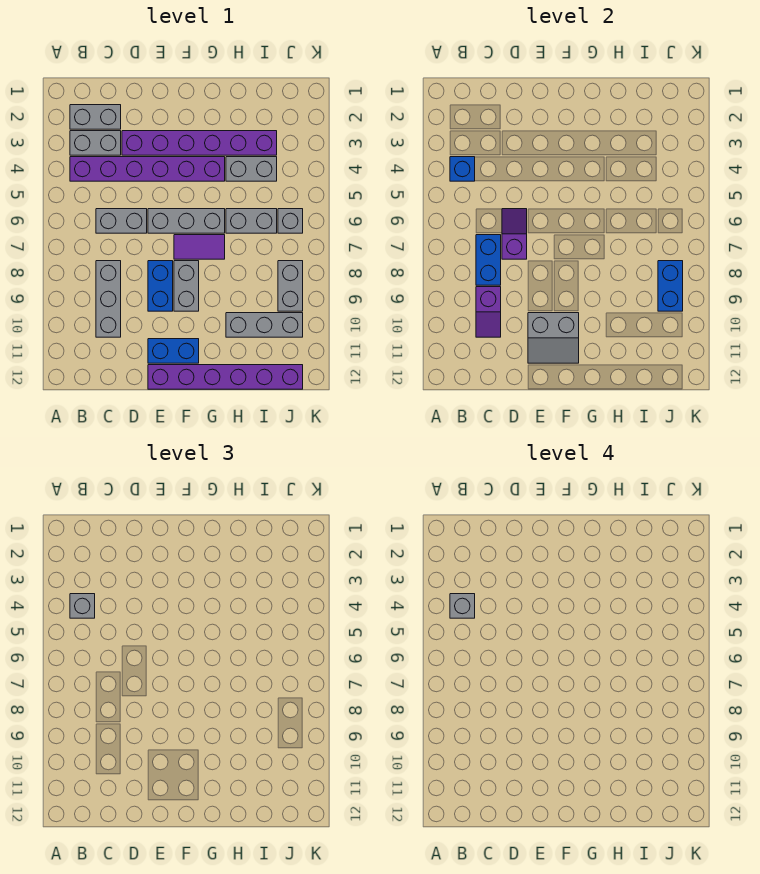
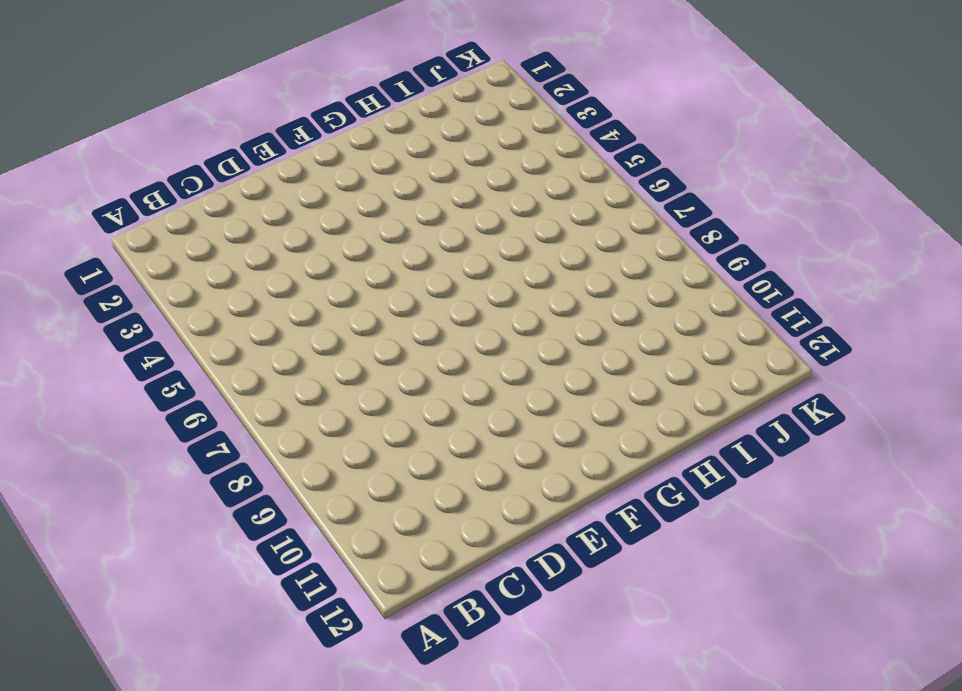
none -> grey 1x2 brick [70,105,121,129]
none -> grey 1x2 brick [70,131,121,155]
none -> purple 1x6 brick [70,157,225,181]

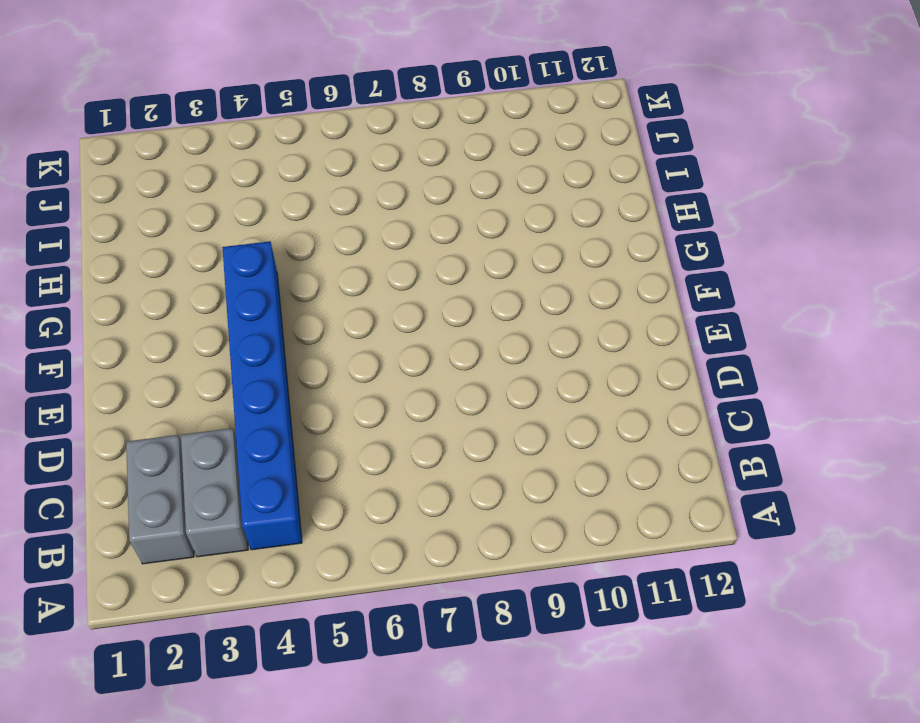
blue 1x6 brick [222,241,302,550] -> purple 1x6 brick [70,157,225,181]
none -> grey 1x2 brick [96,209,147,233]
none -> grey 1x3 brick [96,261,121,337]
none -> purple 1x6 brick [122,131,277,155]

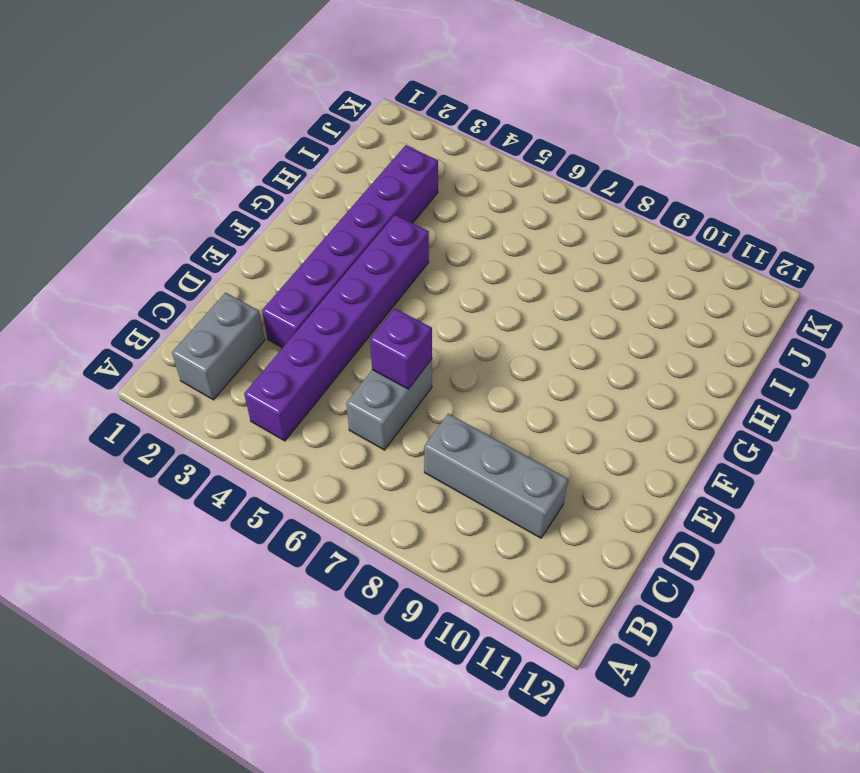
purple 1x1 brick [370,308,432,389] -> purple 1x2 slope [502,209,527,259]
none -> grey 1x2 brick [70,131,121,155]
none -> grey 1x3 brick [148,209,225,233]
none -> blue 1x2 brick [148,261,173,311]

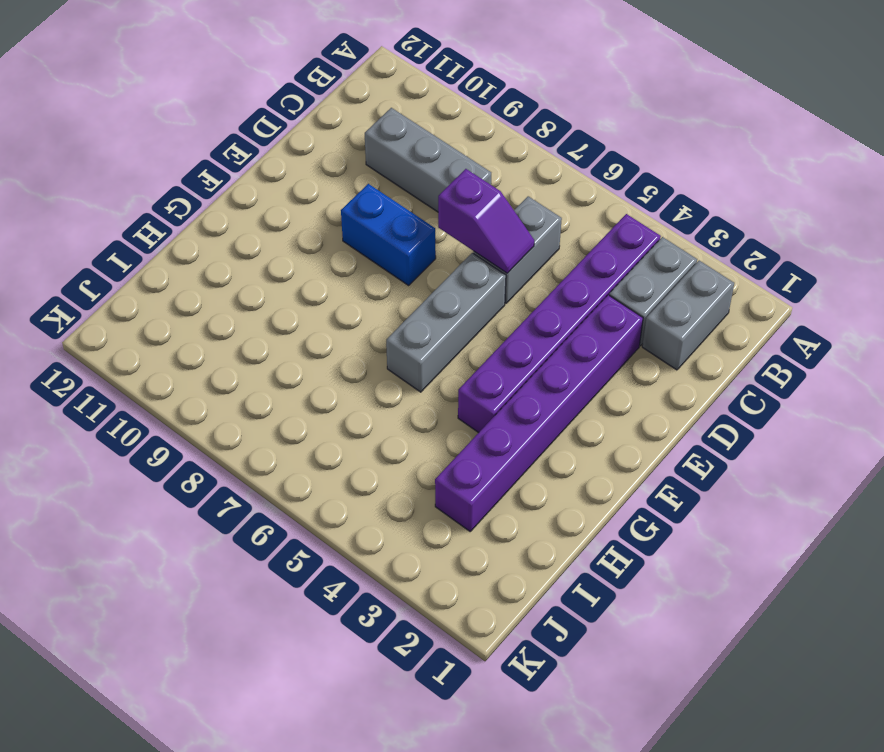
none -> blue 1x2 brick [148,339,199,363]
none -> purple 1x6 brick [148,365,303,389]
none -> purple 1x2 tile [174,235,225,259]

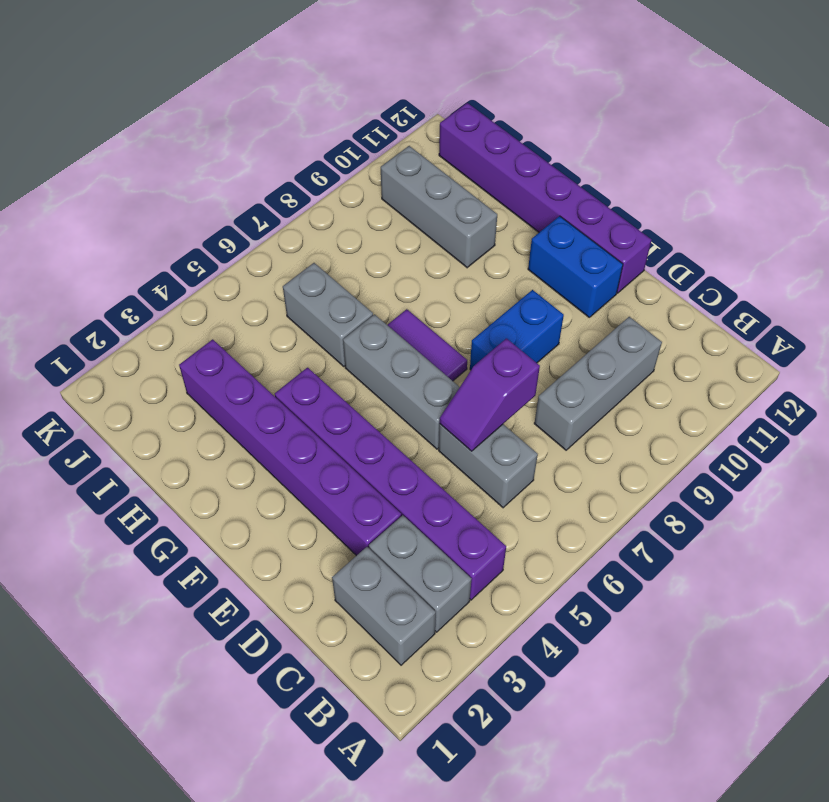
none -> grey 1x2 brick [174,261,199,311]
none -> grey 1x2 brick [226,157,277,181]
none -> grey 1x1 brick [278,209,303,233]

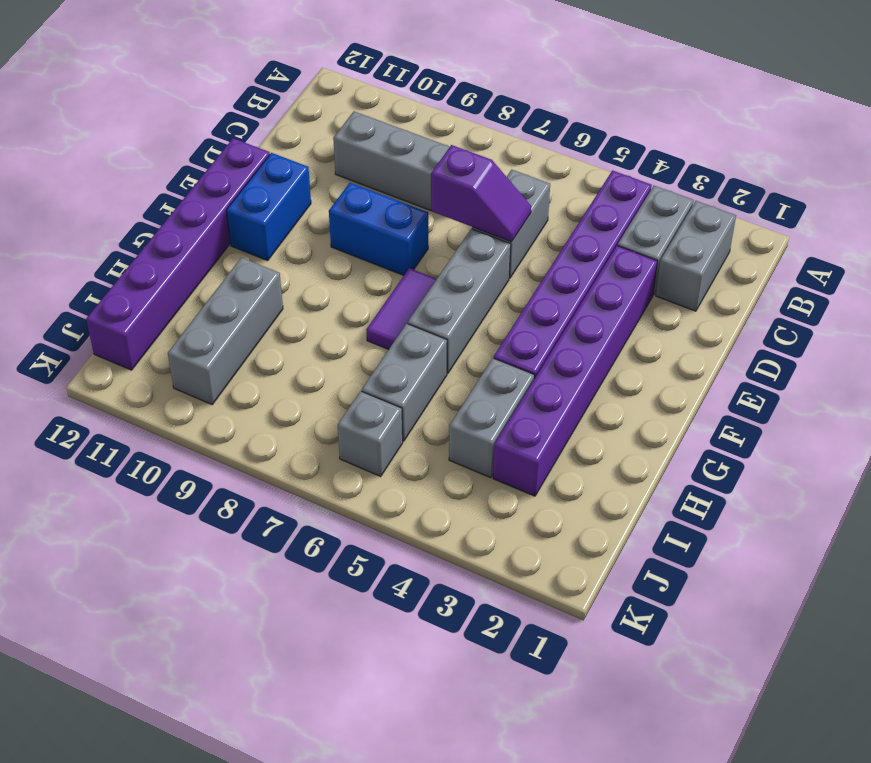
none -> grey 1x2 brick [174,261,199,311]
none -> grey 1x2 brick [278,261,303,311]
none -> blue 1x1 brick [450,157,475,181]

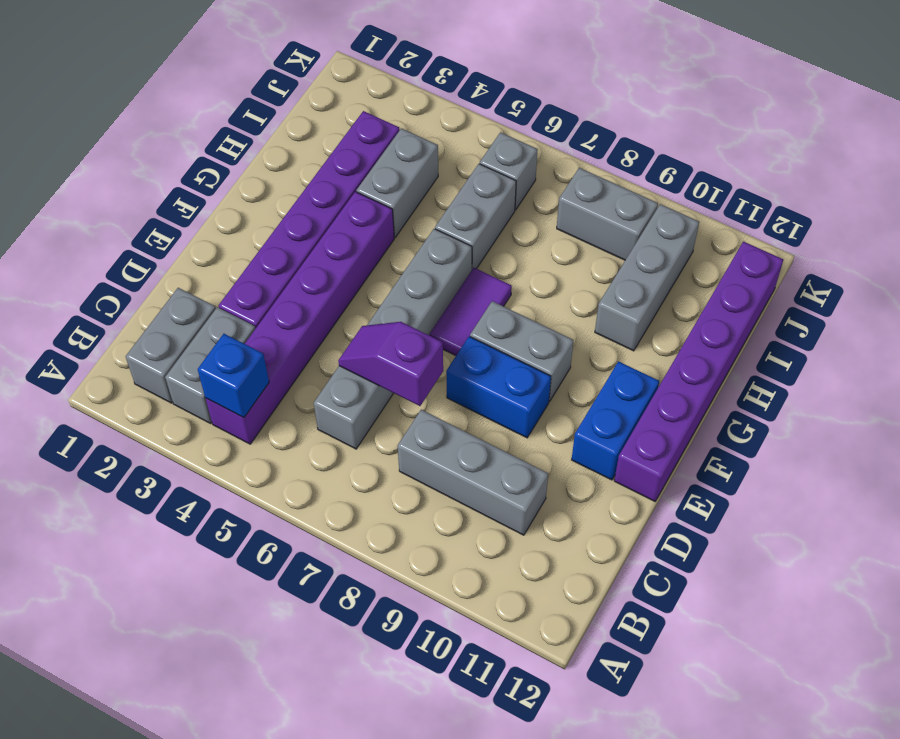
none -> blue 1x2 brick [476,235,501,285]
none -> purple 1x2 slope [476,287,501,337]
none -> grey 2x2 slope [528,313,579,363]

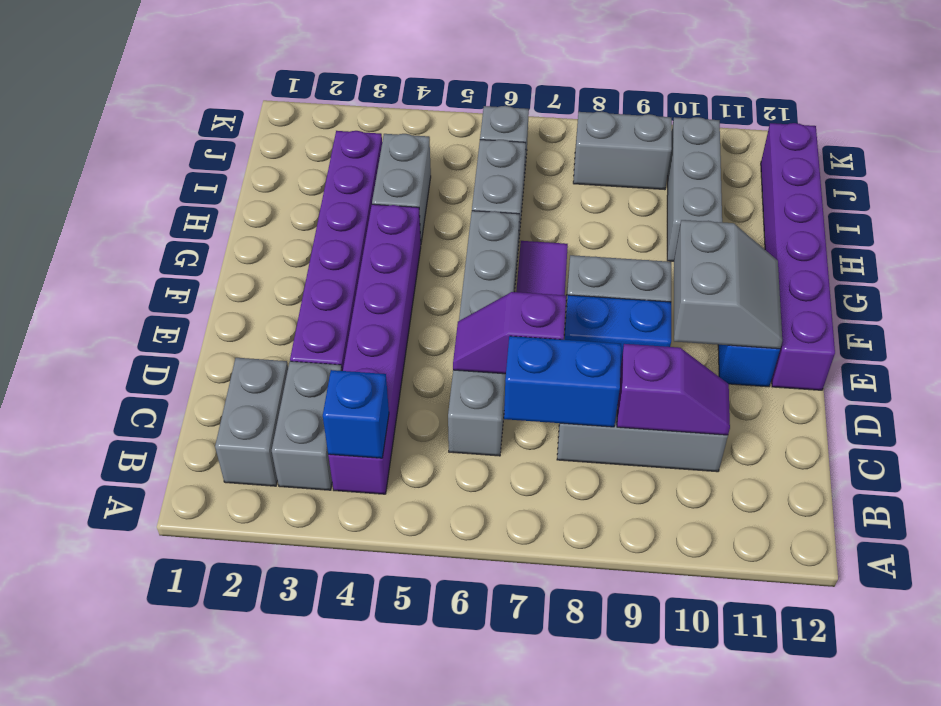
none -> blue 1x2 brick [658,261,683,311]
none -> grey 1x1 brick [70,594,95,618]
none -> grey 1x1 brick [450,594,475,618]

